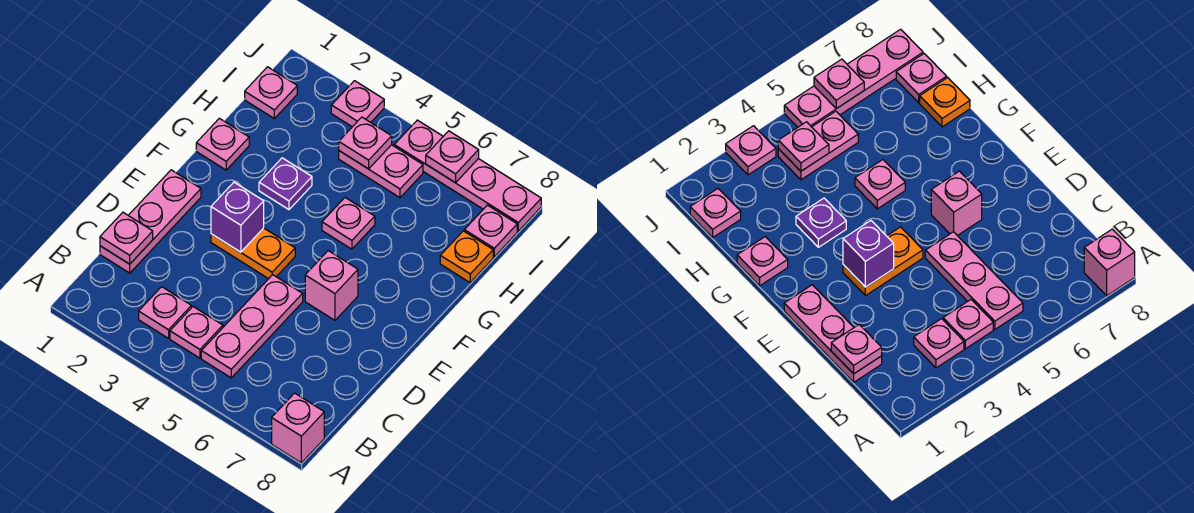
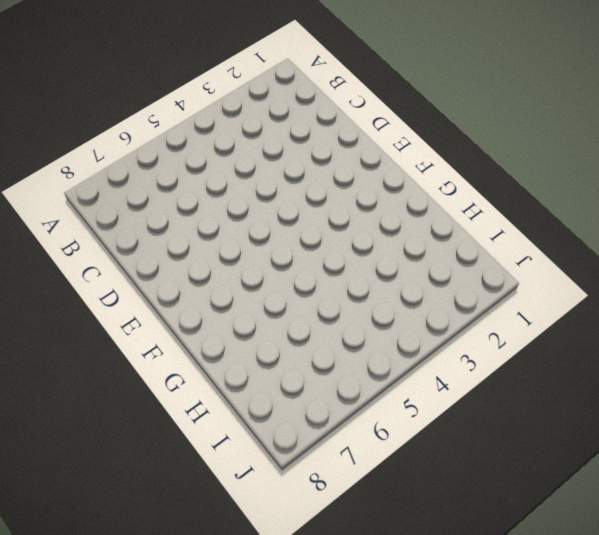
none -> pink 1x1 brick [272,393,324,463]
none -> pink 1x1 plate [139,287,191,338]
none -> pink 1x1 plate [170,307,223,358]

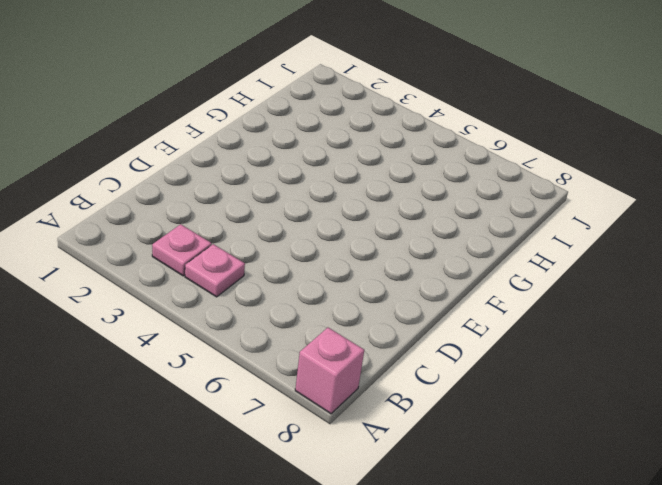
none -> pink 1x3 plate [201,275,303,378]
none -> pink 1x3 plate [100,170,201,273]
none -> orange 1x2 plate [211,228,295,279]

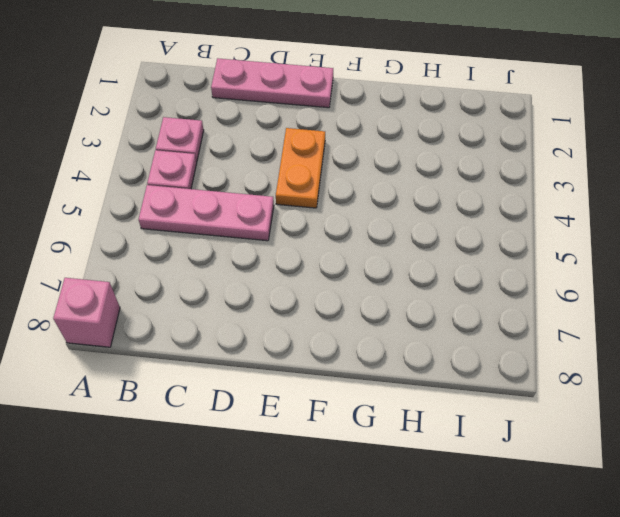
none -> pink 1x1 brick [305,251,358,320]
none -> pink 1x1 plate [196,118,249,170]
none -> purple 1x1 plate [259,158,312,210]

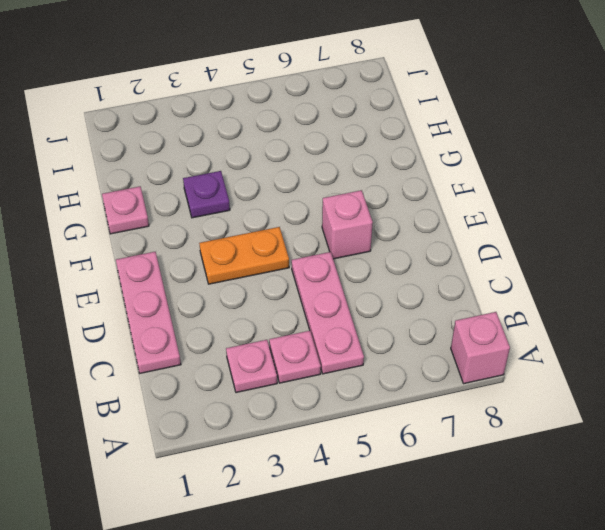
none -> pink 1x1 plate [322,198,375,249]
none -> orange 1x1 plate [440,231,493,283]
none -> pink 1x1 plate [245,67,297,118]

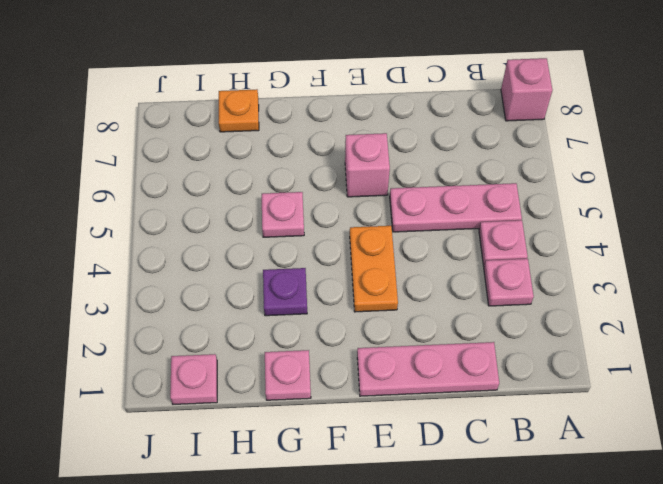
none -> pink 1x2 plate [339,145,423,198]
none -> pink 1x1 plate [464,205,517,257]
none -> pink 1x1 plate [331,81,384,127]

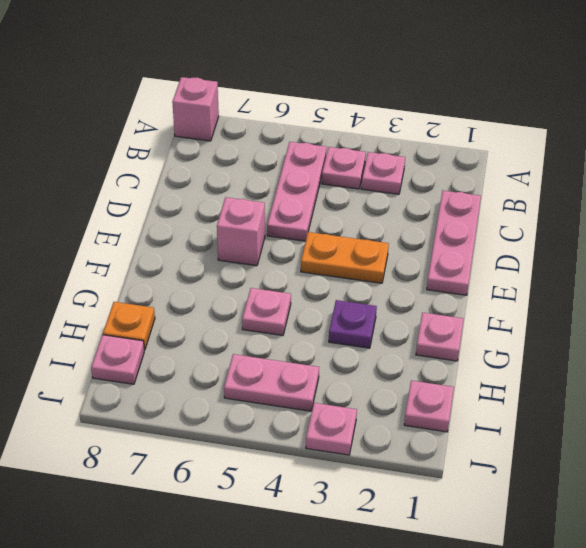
none -> pink 1x4 plate [394,120,541,231]
none -> pink 1x1 plate [100,213,153,264]
none -> purple 1x1 brick [211,182,264,252]

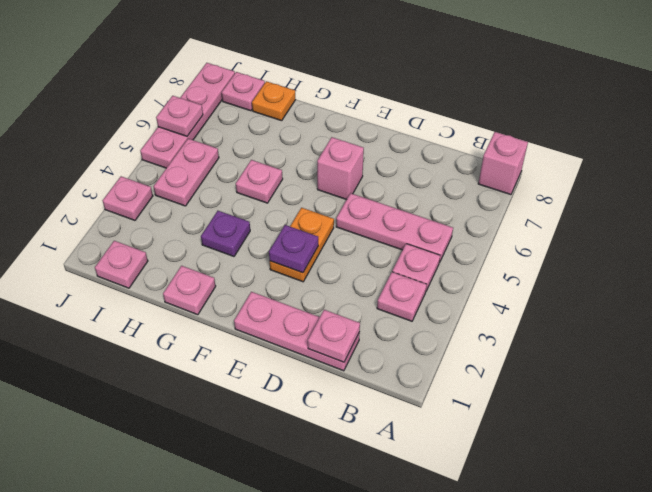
purple 1x1 plate [269,225,318,273] -> purple 1x1 brick [211,182,264,252]
none -> pink 1x1 plate [339,117,392,169]

